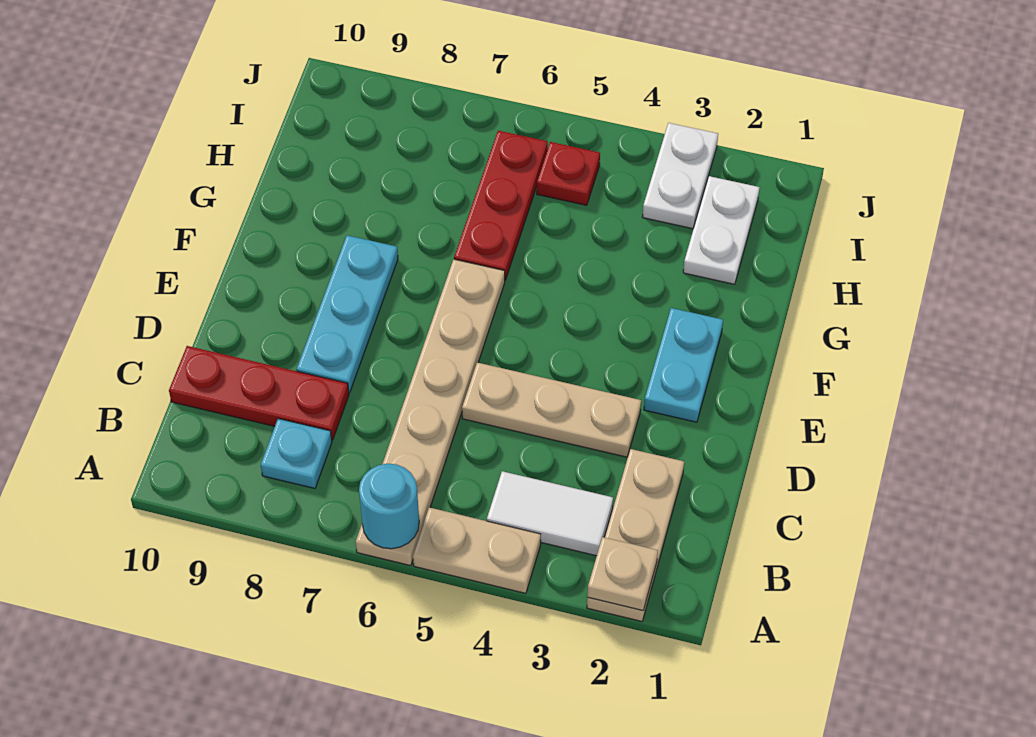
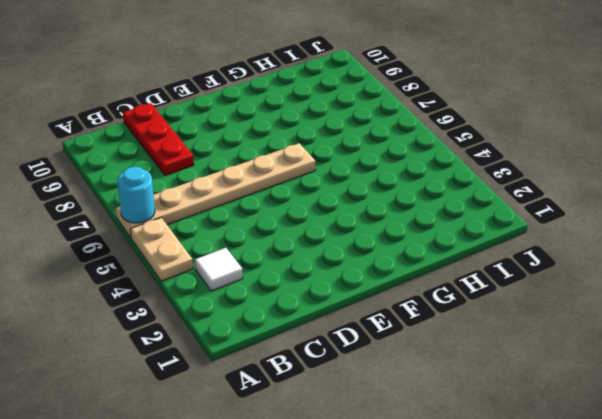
white 1x1 tile [195,248,243,291] -> white 1x2 tile [487,471,613,556]
none -> tan 1x3 plate [587,449,684,621]
none -> cyan 1x1 plate [261,419,332,488]
none -> tan 1x3 plate [462,363,641,457]

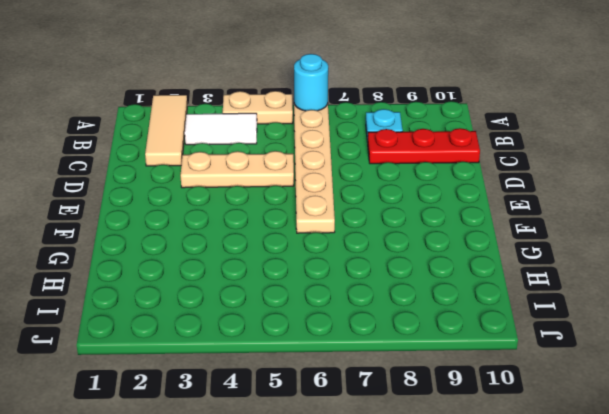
tan 1x3 tile [145,95,187,166] -> tan 1x3 plate [587,449,684,621]
none -> cyan 1x3 plate [297,235,398,393]
none -> cyan 1x2 plate [644,308,723,422]
none -> red 1x3 plate [454,131,548,280]

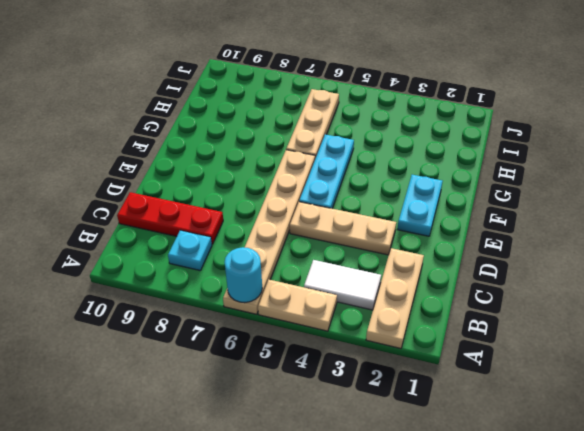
cyan 1x3 plate [299,134,354,208] -> cyan 1x3 plate moved to [297,235,398,393]
tan 1x3 plate [286,89,339,159] -> red 1x3 plate [454,131,548,280]
none -> white 1x2 plate [683,176,760,284]
none -> white 1x2 plate [642,123,718,229]
none -> red 1x1 plate [537,142,600,205]

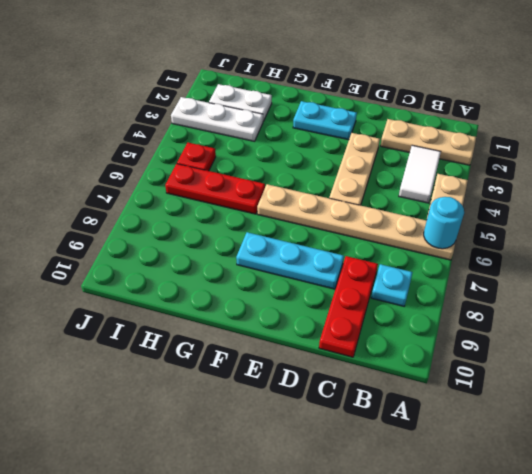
white 1x3 plate [171,97,263,141] -> white 1x2 plate [642,123,718,229]
none -> tan 1x1 plate [587,537,658,611]

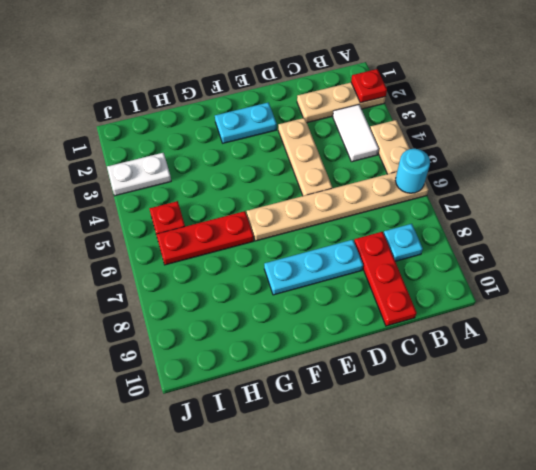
red 1x1 plate [351,69,387,103] -> tan 1x1 plate [587,537,658,611]
none -> white 1x2 plate [683,176,760,284]

